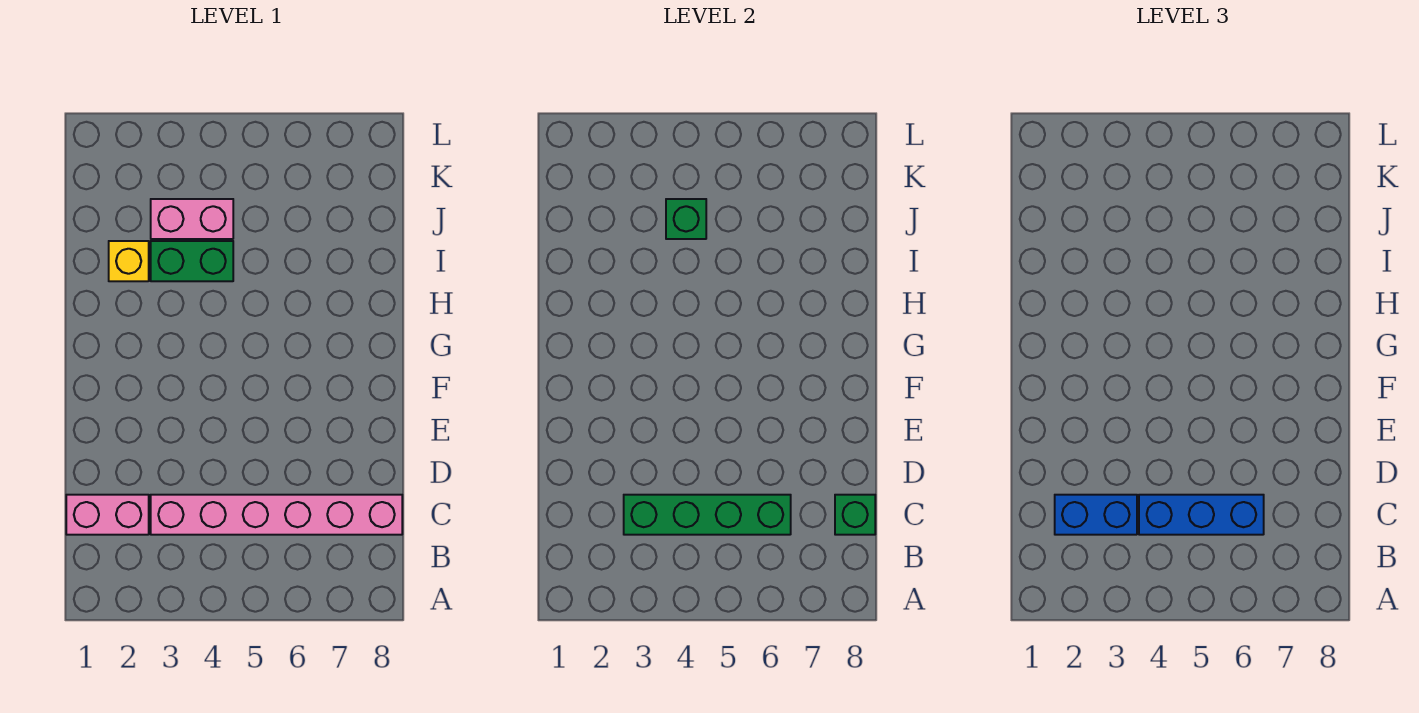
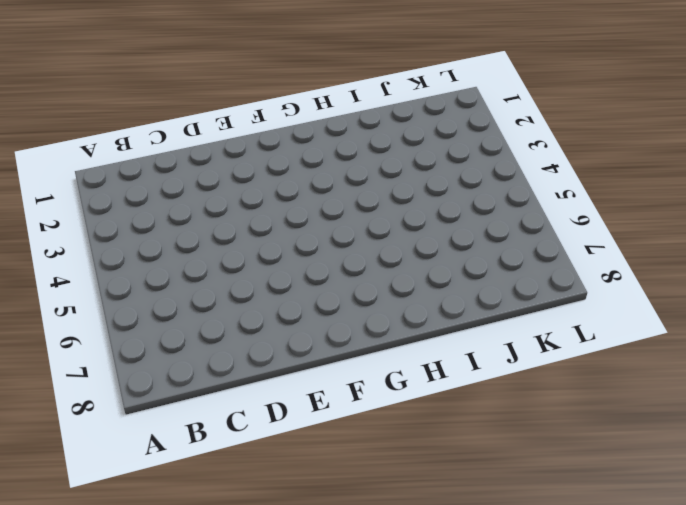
none -> pink 1x2 brick [66,495,149,535]
none -> pink 1x6 brick [151,495,402,535]

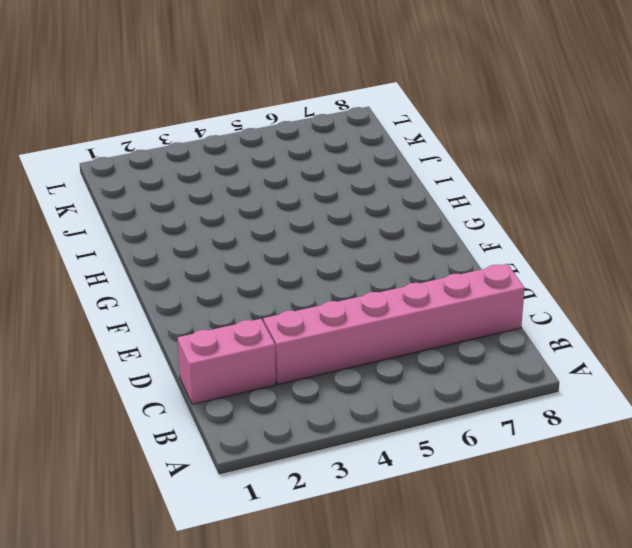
none -> yellow 1x1 brick [109,241,149,281]
none -> green 1x2 brick [151,241,233,281]

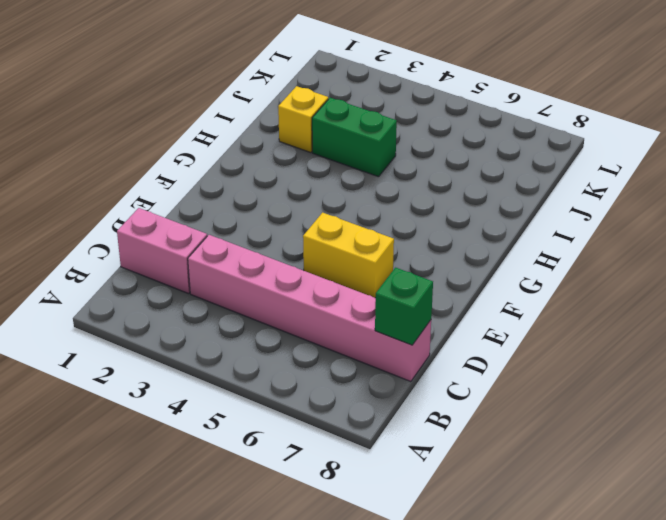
yellow 1x2 brick [303,213,394,298] -> none
none -> pink 1x2 brick [151,199,233,239]
none -> green 1x4 brick [624,495,791,535]

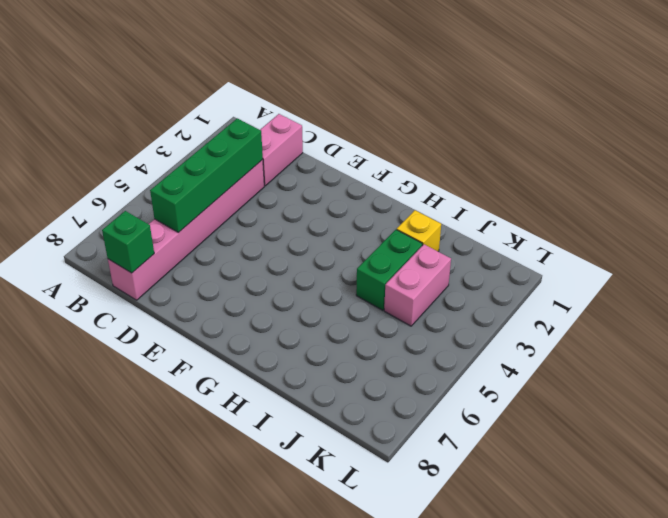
none -> green 1x1 brick [666,199,706,239]
none -> blue 1x2 brick [1055,495,1137,535]

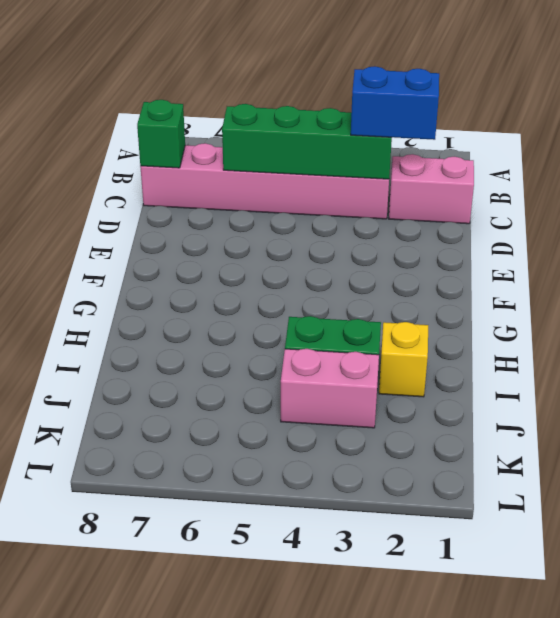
none -> green 1x1 brick [666,199,706,239]
none -> blue 1x3 brick [1139,495,1264,535]

